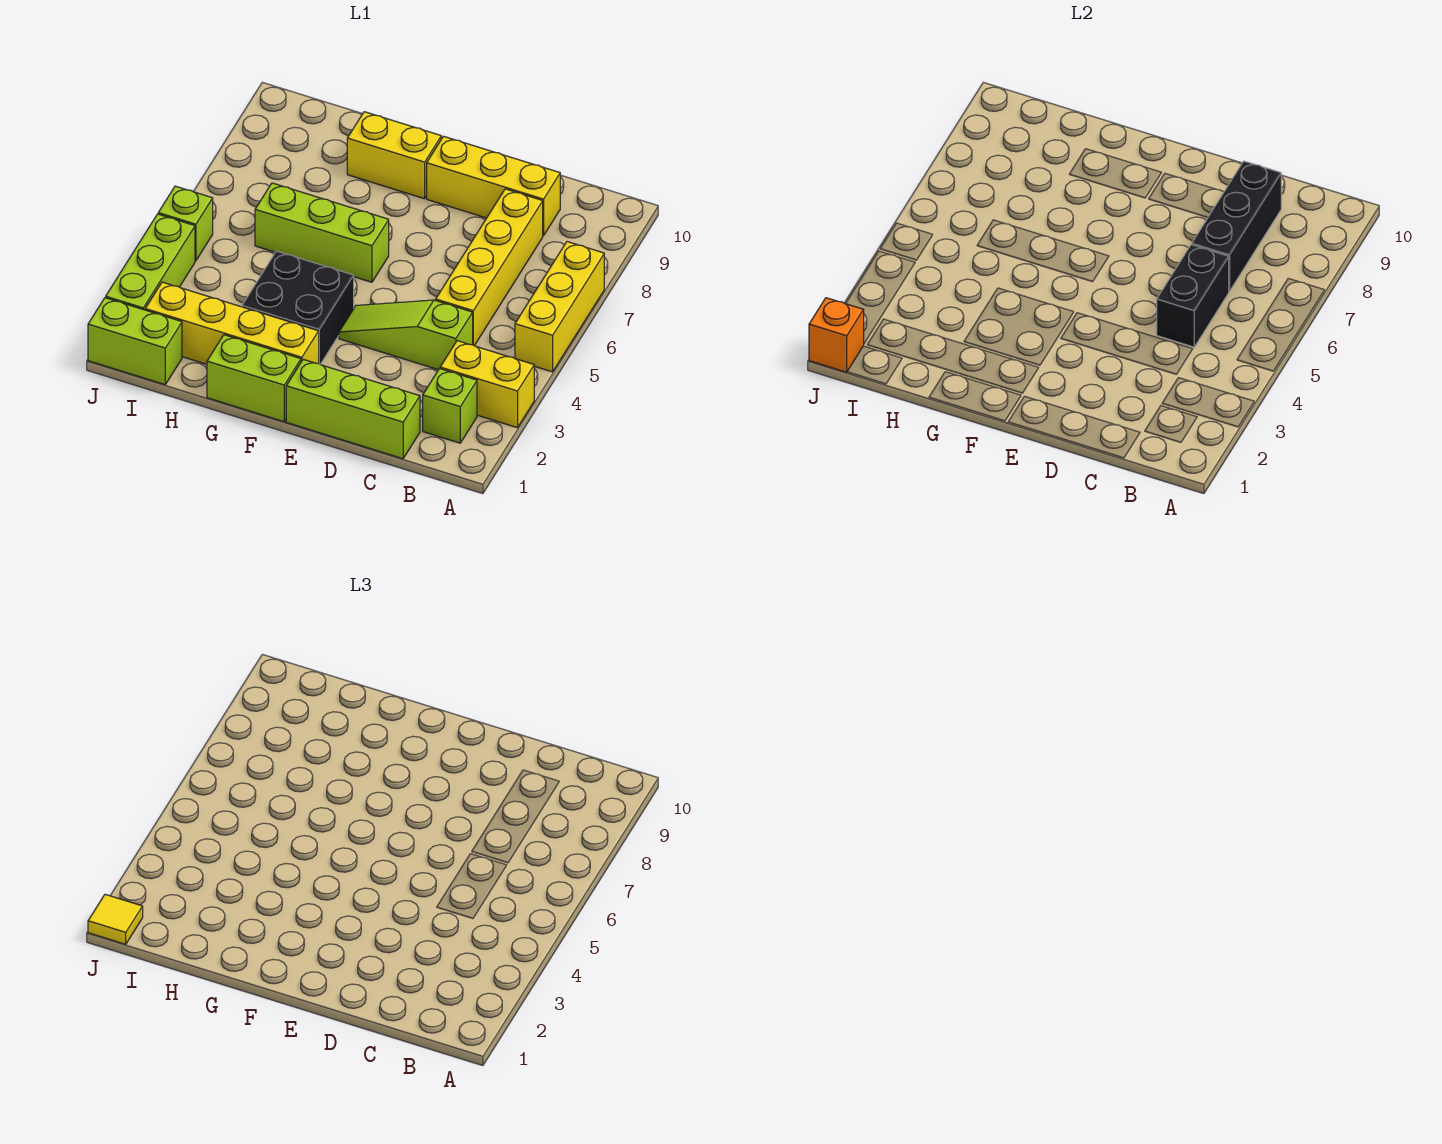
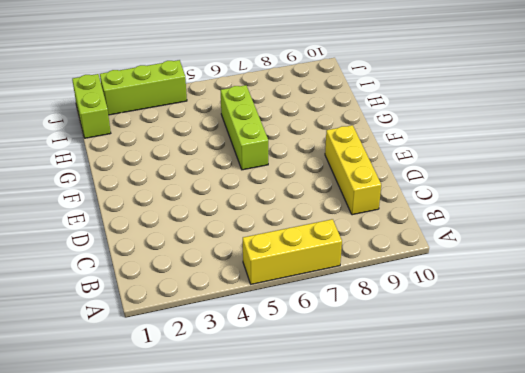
none -> yellow 1x2 brick [440,341,534,428]
none -> lime 1x1 brick [423,369,477,443]
none -> lime 1x3 brick [286,359,420,459]

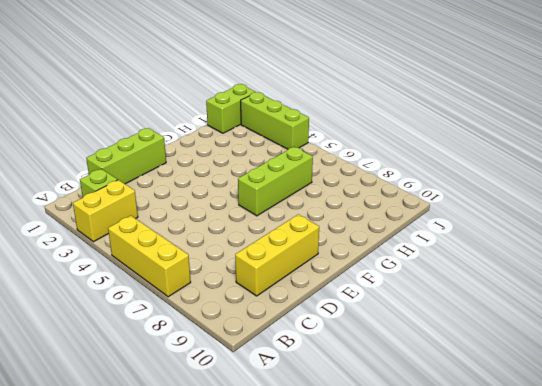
none -> lime 1x3 slope [339,300,473,370]
none -> yellow 1x4 brick [436,189,543,346]
none -> lime 1x2 brick [207,335,301,422]

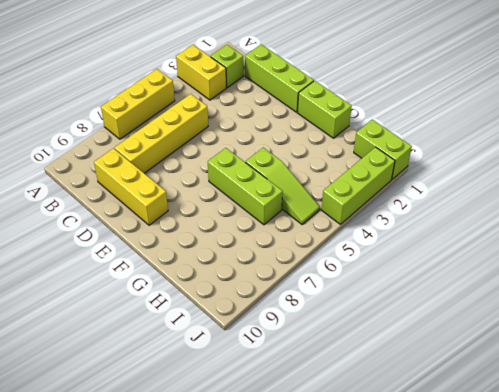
lime 1x3 slope [245,148,320,224] -> lime 1x3 slope moved to [339,300,473,370]
none -> yellow 1x4 brick [145,282,319,364]
none -> black 2x2 brick [242,251,354,364]
none -> yellow 1x2 brick [347,112,441,199]

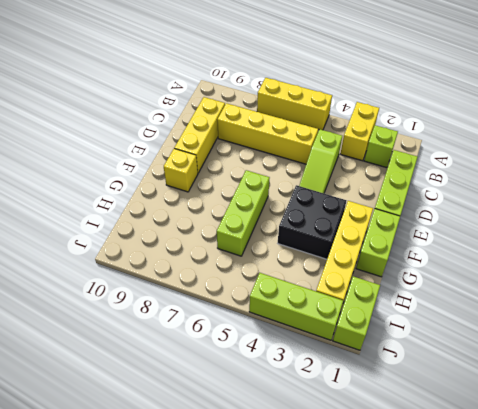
yellow 1x1 brick [164,149,198,192] -> yellow 1x2 brick [347,112,441,199]
none -> lime 1x1 brick [158,186,213,261]
none -> black 1x2 brick [1157,245,1229,347]
none -> black 1x3 brick [1192,161,1281,291]

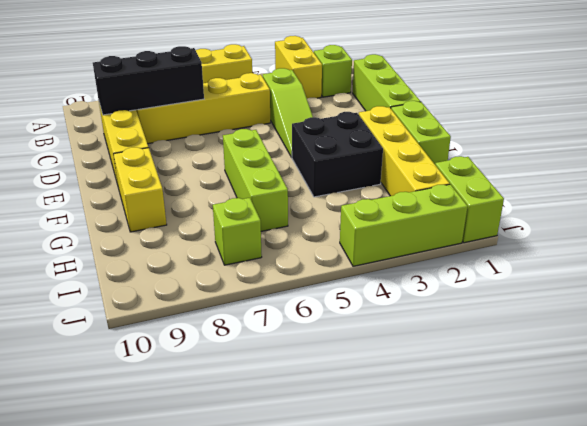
lime 1x1 brick [213,198,262,265] -> lime 1x1 brick moved to [158,186,213,261]
none -> black 1x2 brick [1157,245,1229,347]
none -> orange 1x1 brick [809,298,864,372]
none -> yellow 1x1 tile [88,894,143,944]

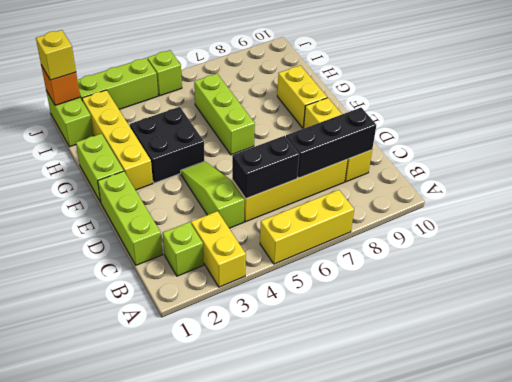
yellow 1x1 brick [36,30,76,80] -> yellow 1x1 tile [88,894,143,944]

